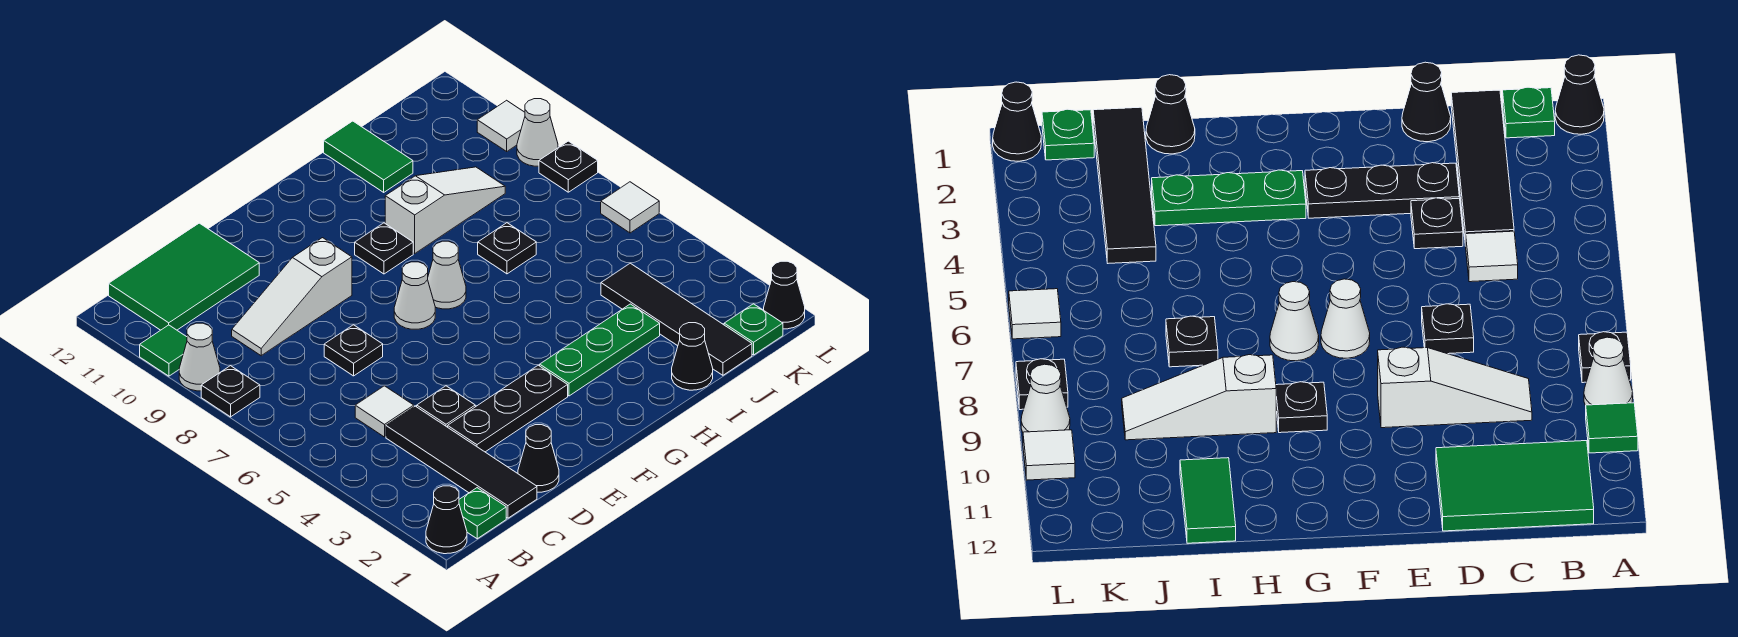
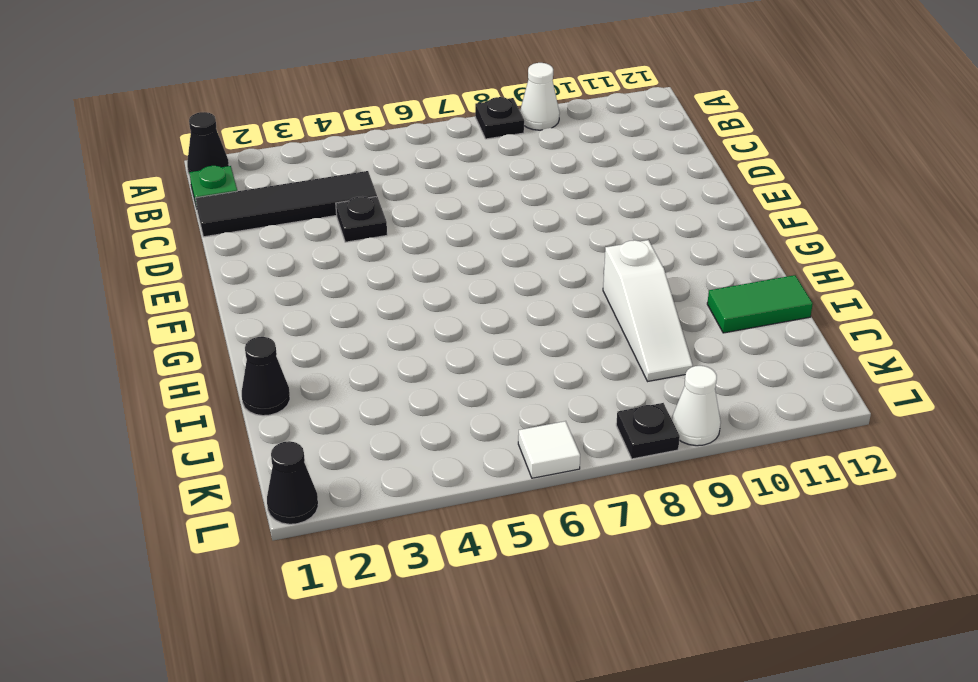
none -> green 1x1 tile [140,325,187,376]
none -> green 2x3 tile [109,223,259,330]
none -> white 1x1 tile [355,386,414,437]

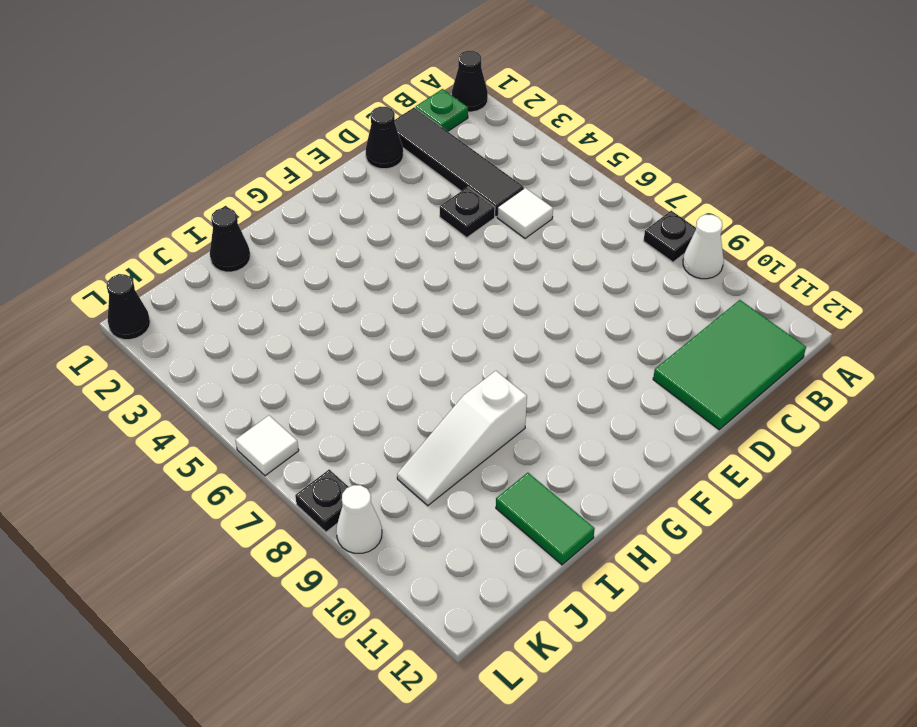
none -> green 1x1 tile [140,325,187,376]
none -> white 1x3 slope [232,238,352,356]
none -> black 1x3 plate [448,365,568,452]

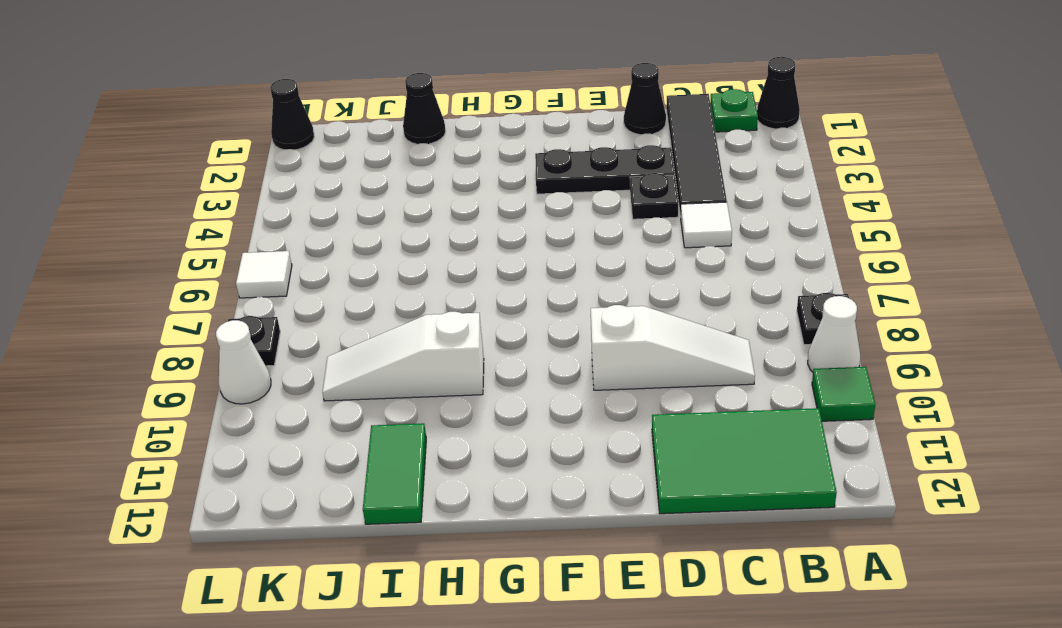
none -> black 1x1 plate [324,325,383,376]
none -> white 1x1 cone [394,262,435,329]
none -> green 1x3 plate [540,304,660,396]

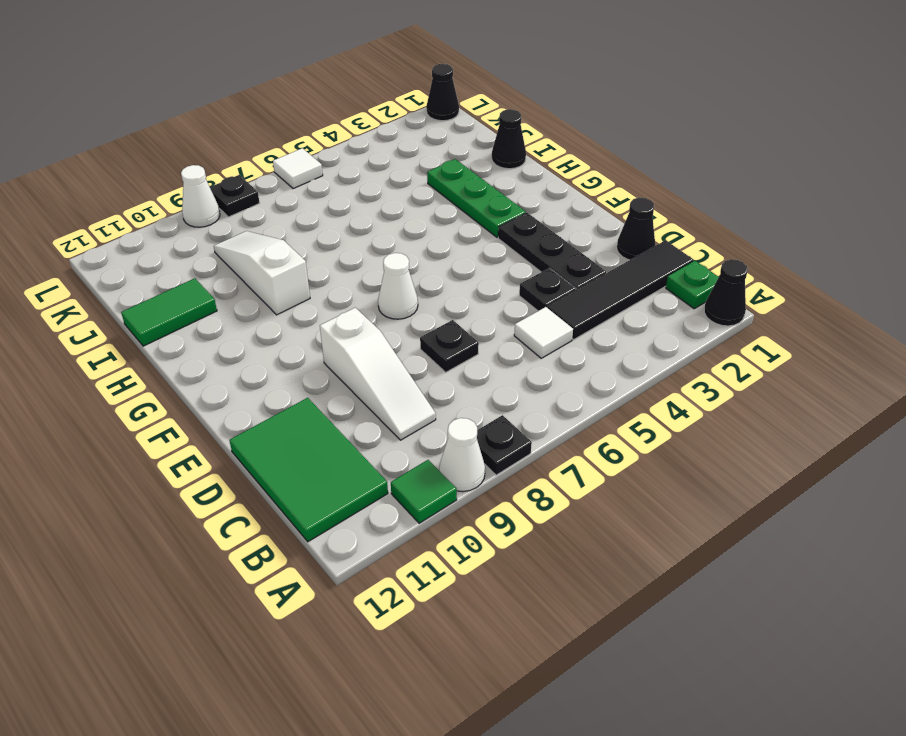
none -> white 1x1 cone [428,241,466,309]
none -> black 1x1 plate [355,223,413,274]
none -> black 1x1 plate [478,223,536,274]

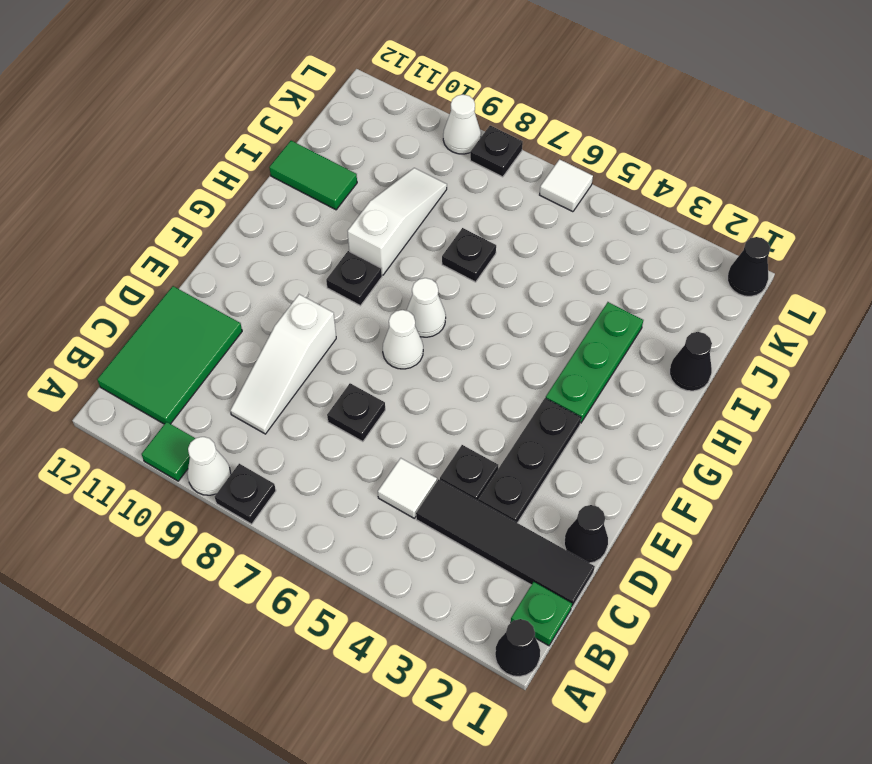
none -> black 1x4 tile [601,263,752,375]
none -> green 1x1 plate [724,304,783,355]
none -> white 1x1 tile [477,100,525,151]

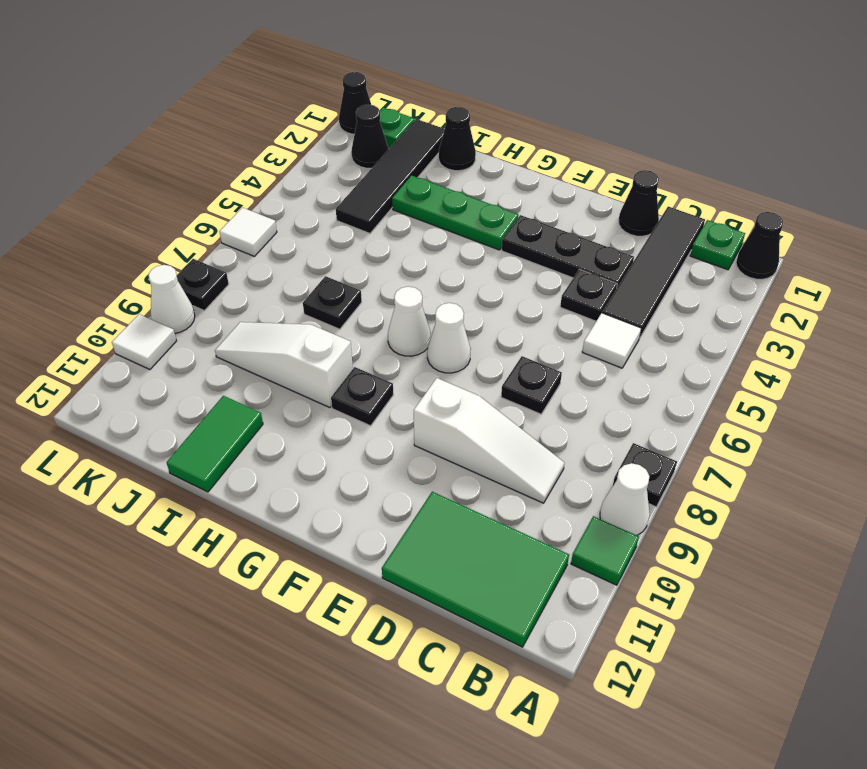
black 1x1 cone [351,105,388,168] -> none

